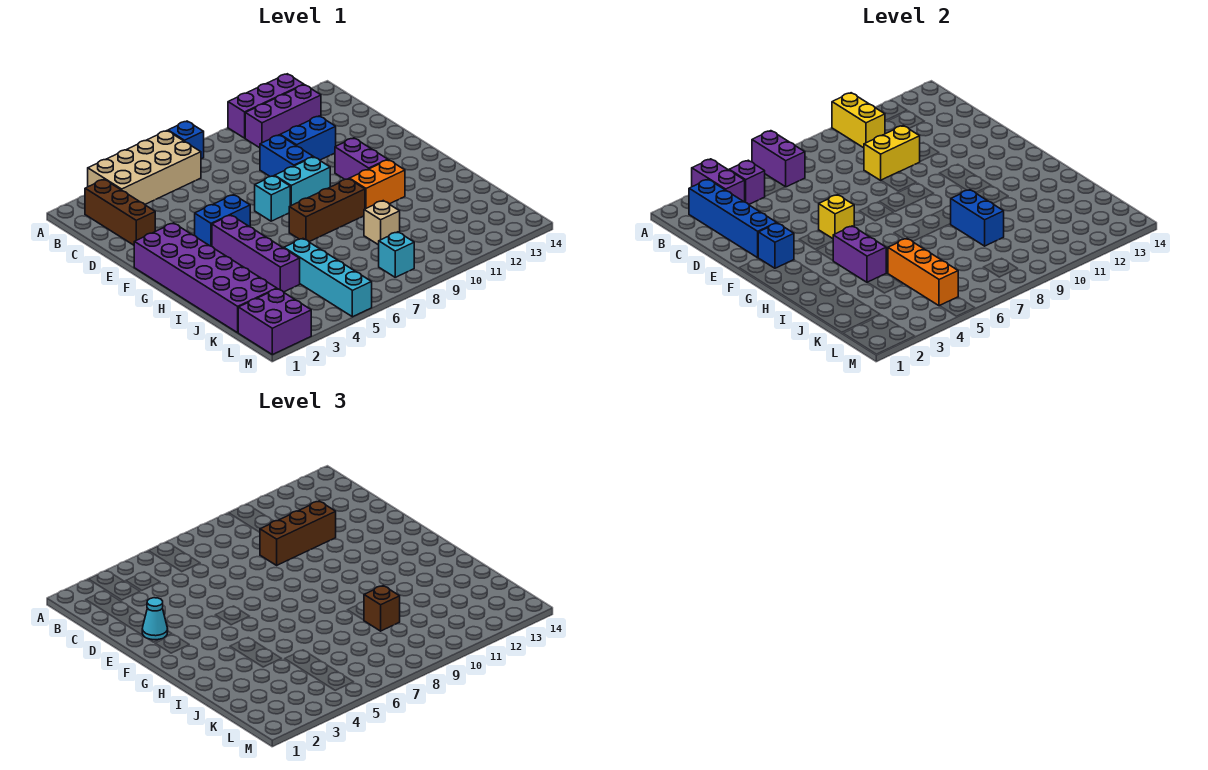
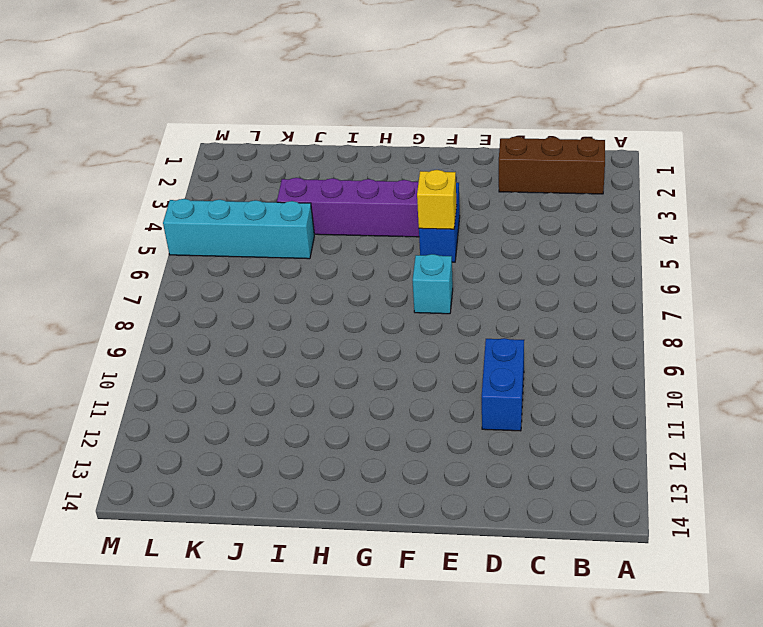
none -> tan 2x4 brick [88,131,201,204]
none -> blue 1x1 brick [168,121,204,159]
none -> purple 1x3 brick [228,74,304,138]
none -> purple 1x3 brick [245,85,321,148]

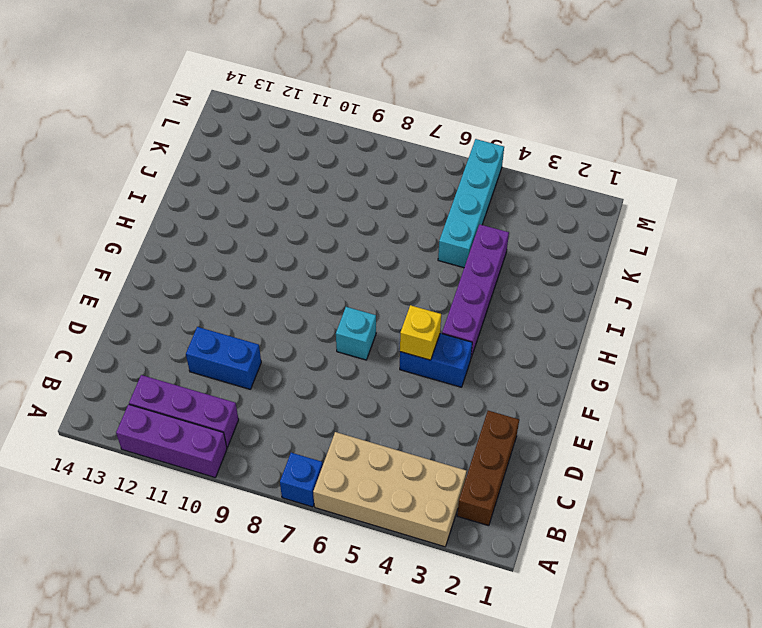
none -> blue 1x2 brick [260,135,313,177]
none -> purple 2x6 brick [134,223,277,333]
none -> cyan 1x2 brick [275,157,330,206]
none -> purple 1x2 brick [335,138,388,179]

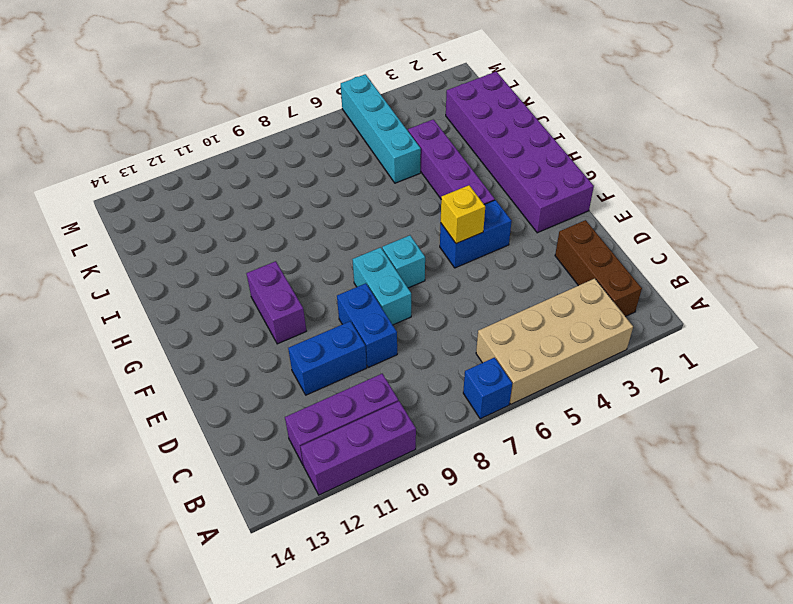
cyan 1x2 brick [352,247,411,325] -> cyan 1x2 brick turned to [275,157,330,206]
none -> brown 1x3 brick [289,179,365,242]
none -> orange 1x2 brick [349,160,405,209]
none -> tan 1x1 brick [364,201,400,245]
none -> purple 2x2 brick [238,289,311,355]

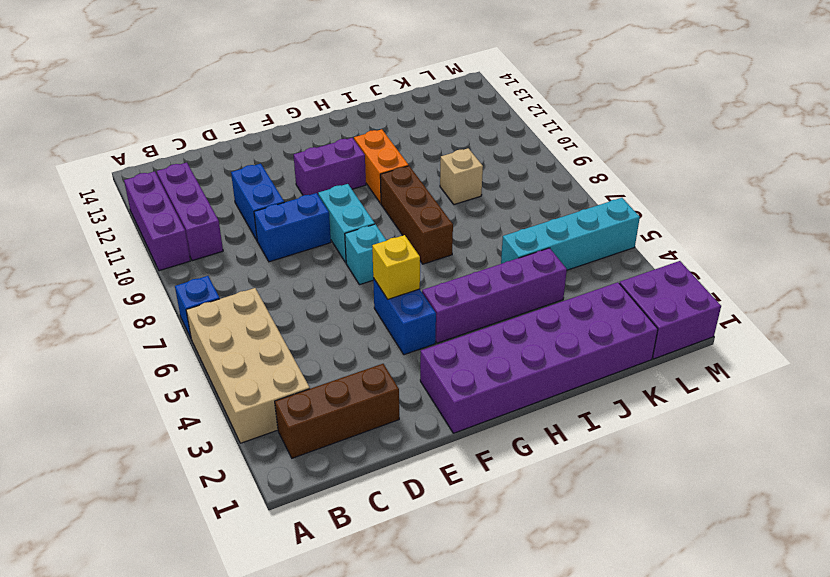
none -> cyan 1x1 brick [379,232,414,277]
none -> purple 1x2 brick [692,159,745,202]
none -> purple 1x2 brick [752,131,805,187]
none -> yellow 1x2 brick [832,93,885,148]

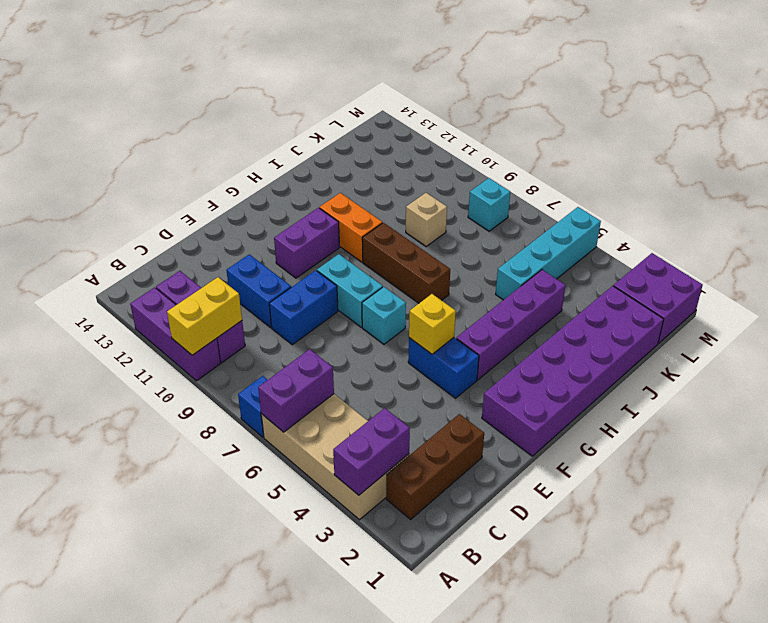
none -> blue 1x4 brick [689,179,776,258]
none -> purple 1x1 brick [729,160,765,204]
none -> yellow 1x2 brick [864,126,920,180]
none -> blue 1x1 brick [758,223,794,268]

